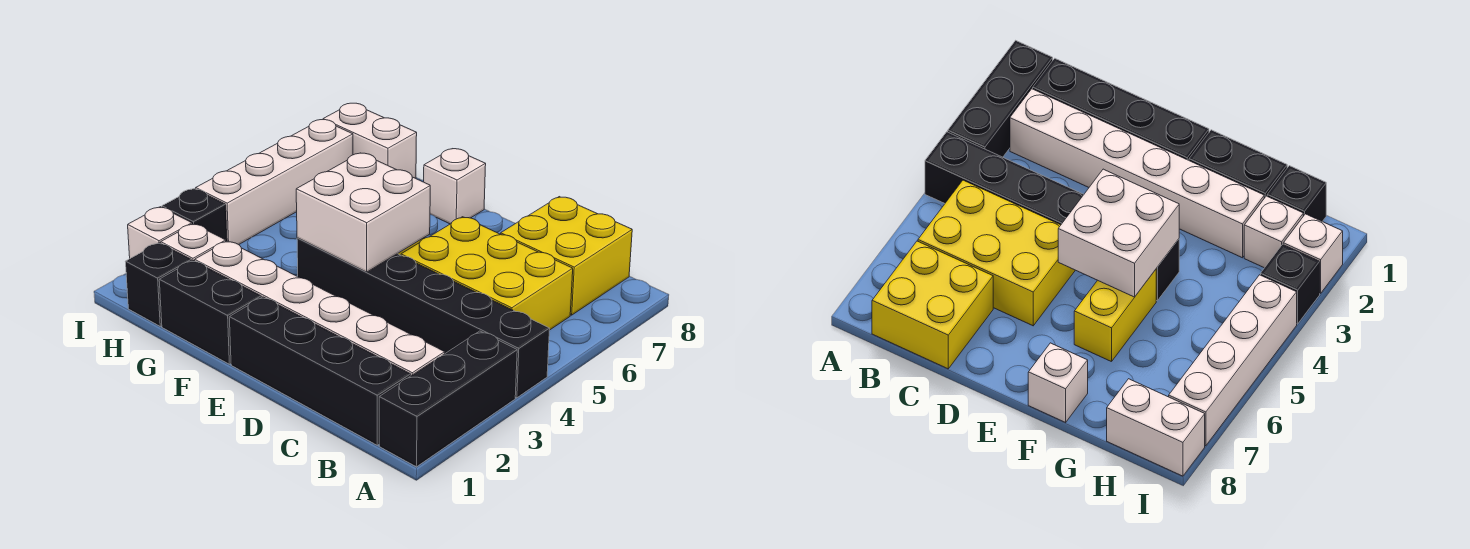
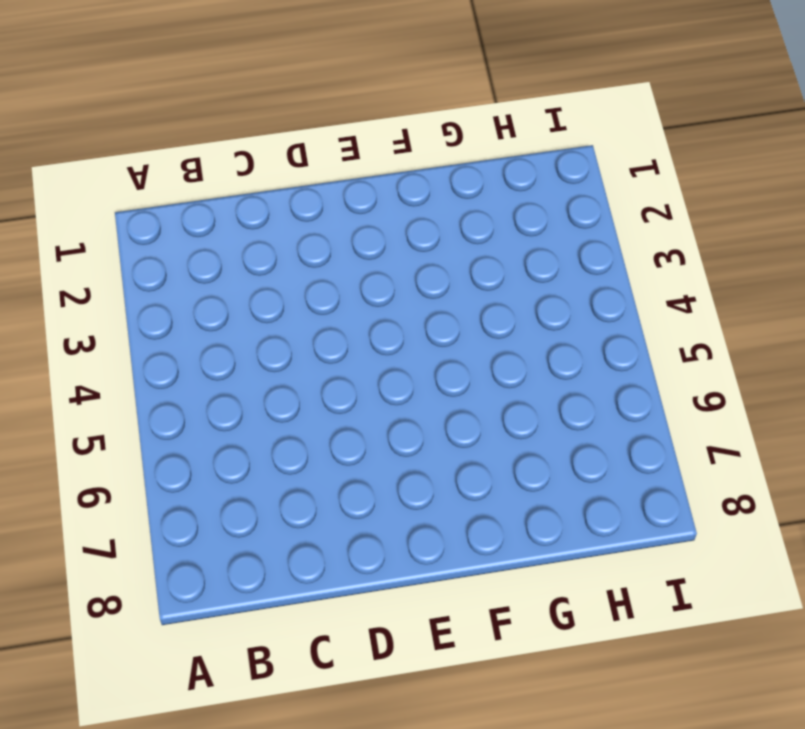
none -> black 1x3 brick [379,331,517,467]
none -> black 1x6 brick [297,238,550,398]
none -> black 1x4 brick [229,297,411,445]

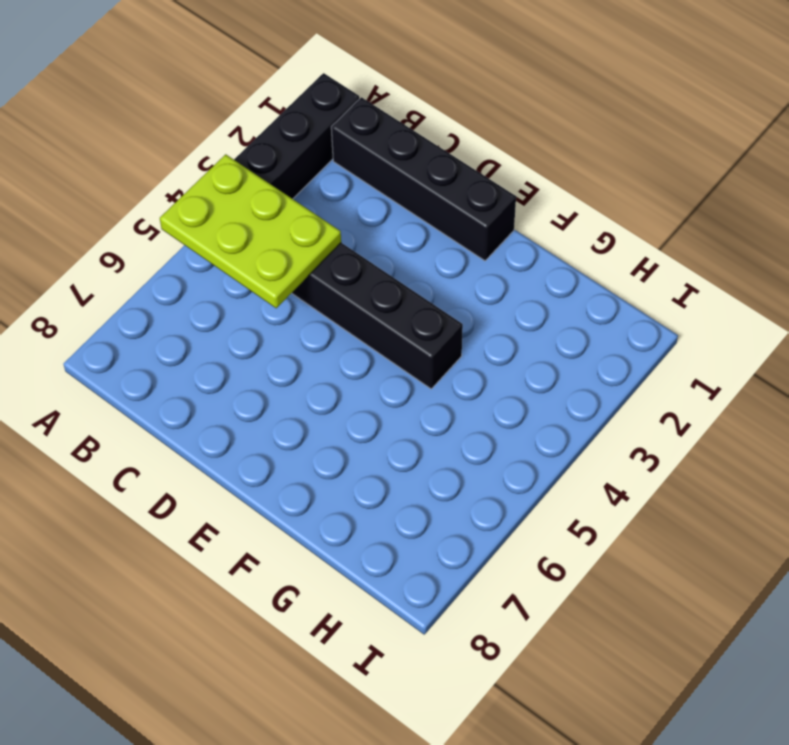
lime 2x3 plate [160,154,341,308] -> none
none -> white 1x6 brick [195,241,445,376]
none -> yellow 2x3 brick [401,217,573,330]
none -> yellow 2x2 brick [501,197,632,315]

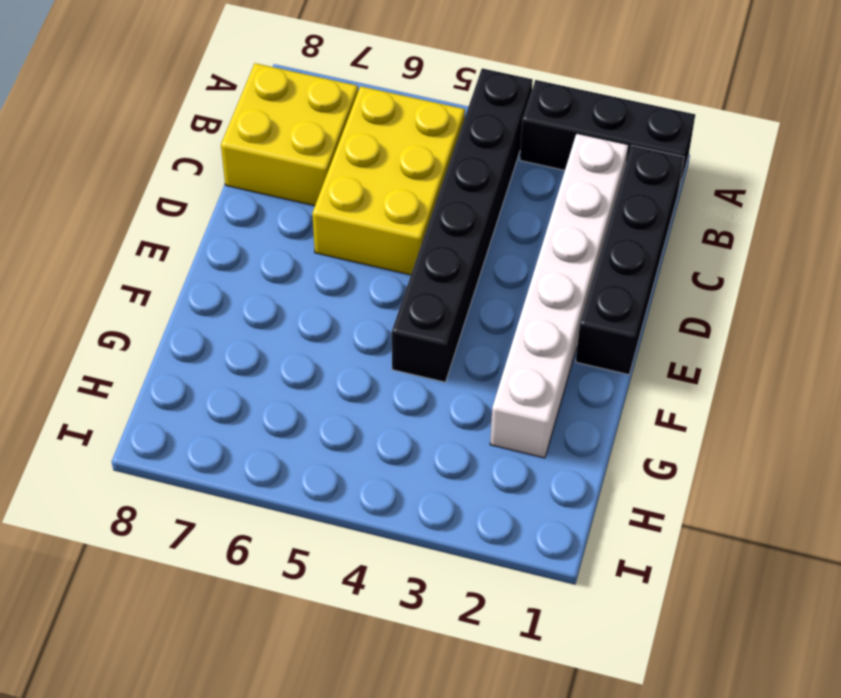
none -> black 1x2 brick [159,261,261,364]
none -> yellow 1x2 brick [1074,270,1156,362]
none -> white 1x1 brick [424,149,486,224]

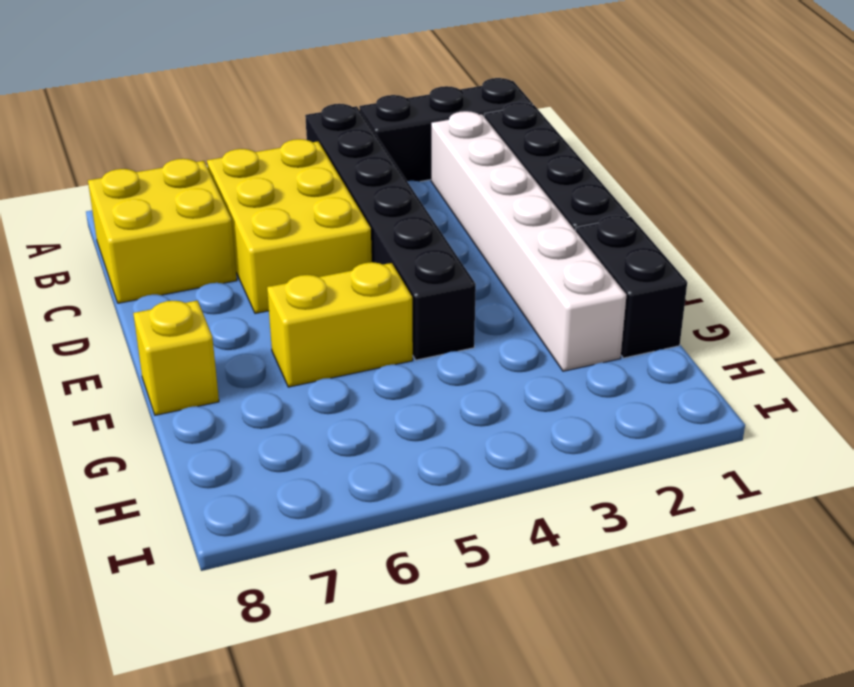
yellow 1x1 brick [133,300,219,415] -> white 1x1 brick [424,149,486,224]
none -> black 1x1 brick [126,243,191,326]
none -> white 1x1 brick [161,224,226,261]
none -> white 1x2 brick [323,103,417,178]

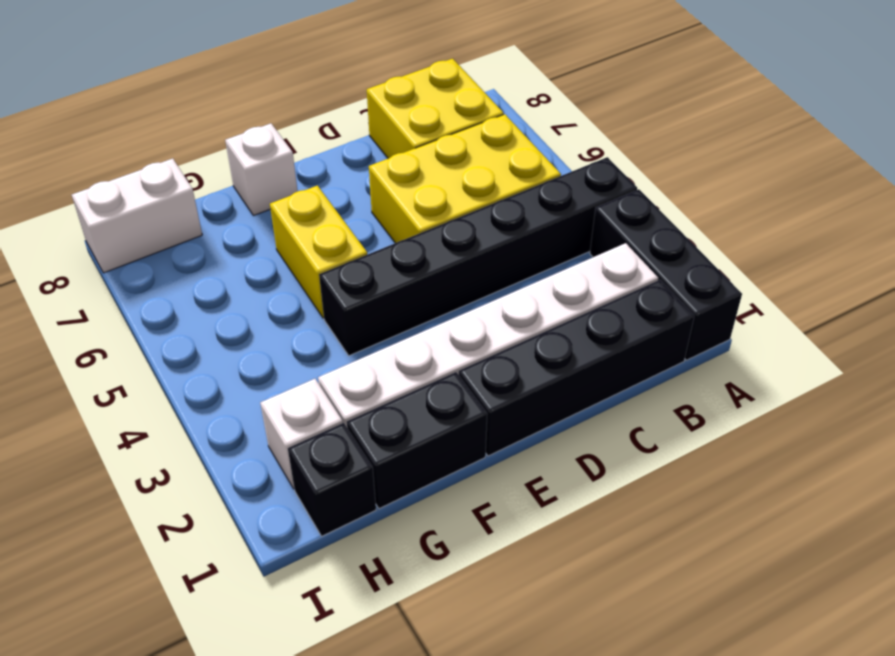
none -> white 1x1 brick [128,207,192,258]
none -> black 1x1 brick [162,189,227,241]
none -> white 1x4 brick [196,120,353,245]

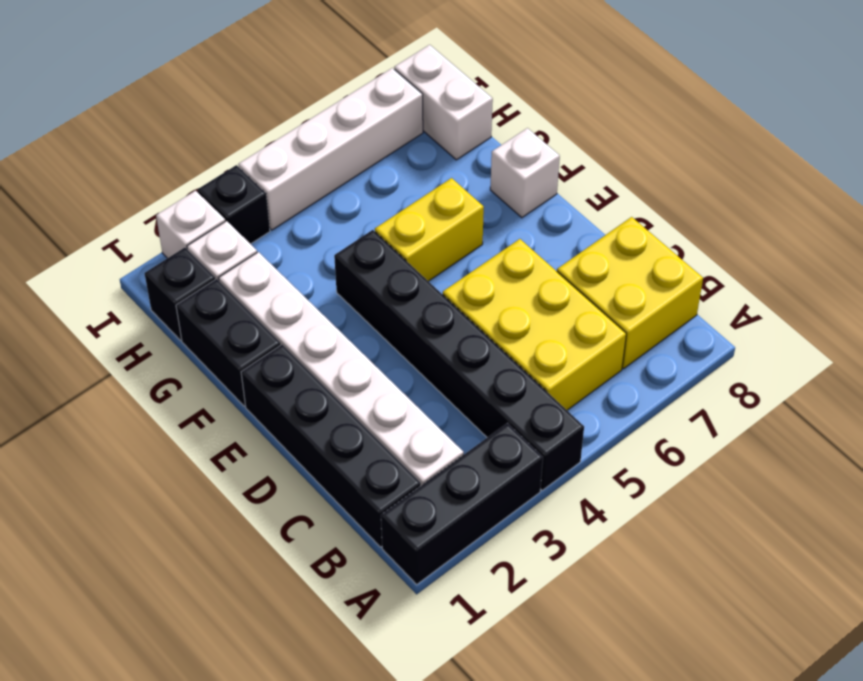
none -> white 2x2 brick [296,153,430,272]

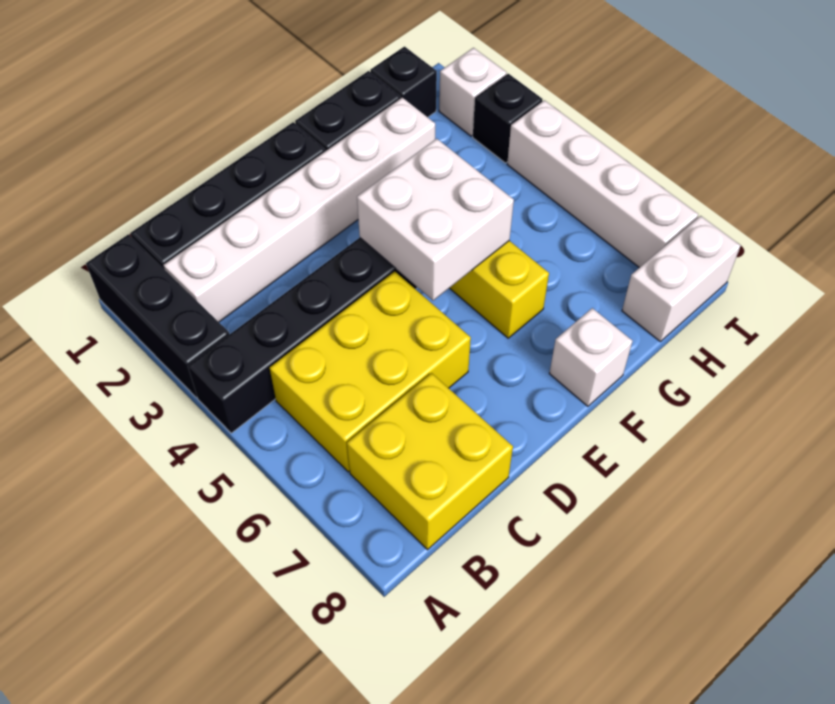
none -> white 1x1 brick [161,224,226,261]

